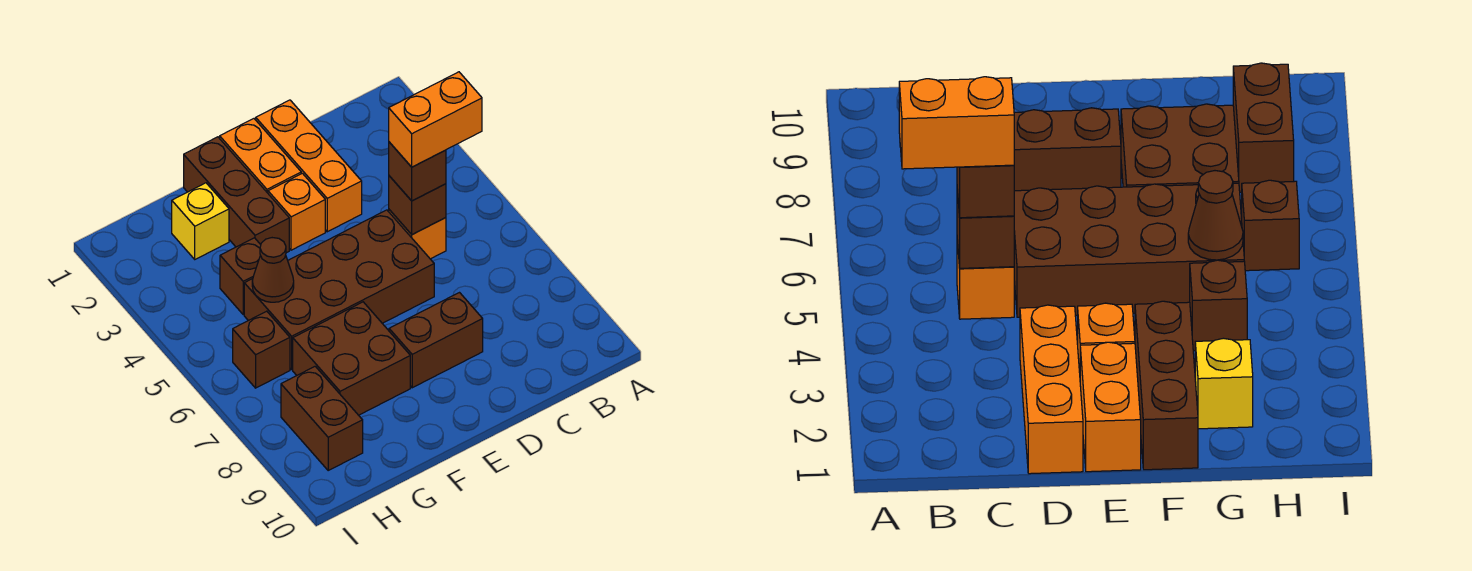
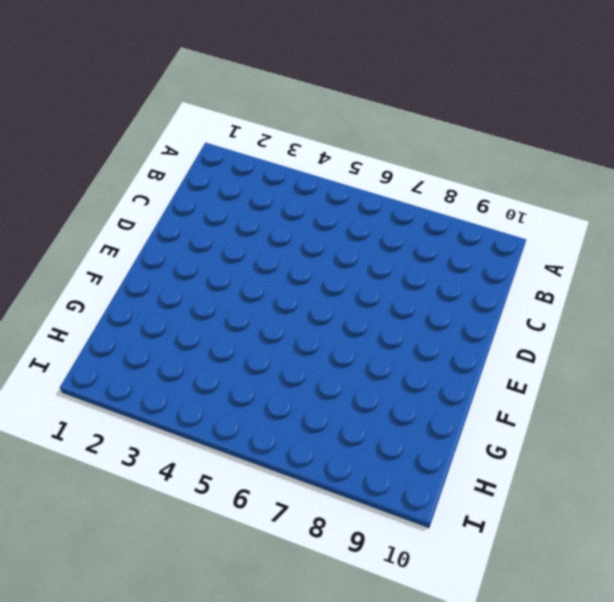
none -> orange 1x1 brick [389,210,446,259]
none -> orange 1x3 brick [256,100,362,232]
none -> brown 2x4 brick [244,210,434,369]

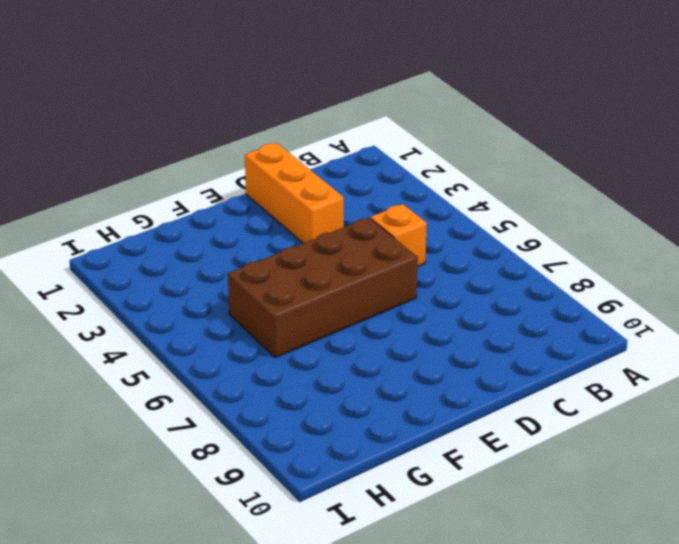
none -> brown 1x2 brick [389,293,483,388]
none -> orange 1x2 brick [220,119,301,193]
none -> orange 1x1 brick [268,173,325,250]

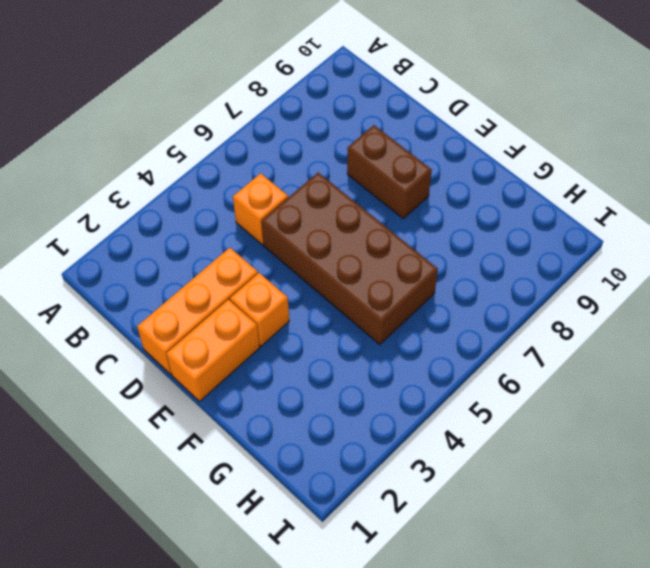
none -> brown 1x3 brick [184,137,289,253]
none -> brown 2x2 brick [293,302,410,415]
none -> yellow 1x1 brick [172,183,229,259]

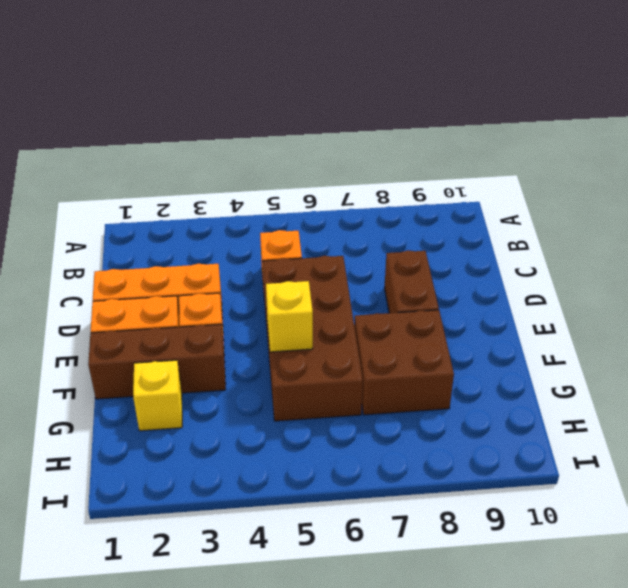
yellow 1x1 brick [266,281,313,352] -> none
none -> brown 1x1 brick [220,238,261,315]
none -> brown 1x1 brick [233,311,290,388]
none -> brown 1x2 brick [281,366,363,470]

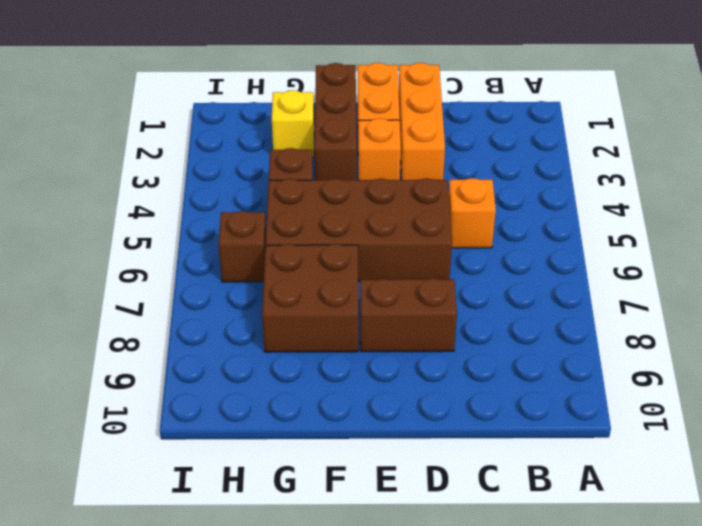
none -> brown 1x2 brick [281,366,363,470]
none -> brown 1x1 brick [389,176,446,235]
none -> brown 1x1 cone [252,238,294,302]

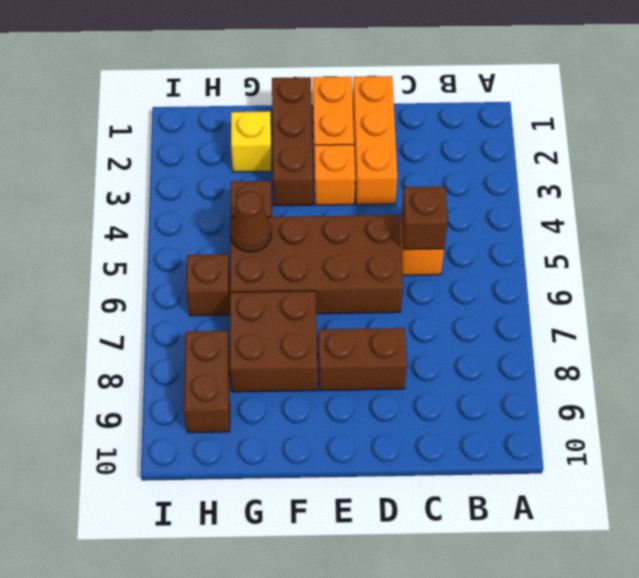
none -> brown 1x1 brick [389,142,446,201]
none -> orange 1x2 brick [389,72,482,167]

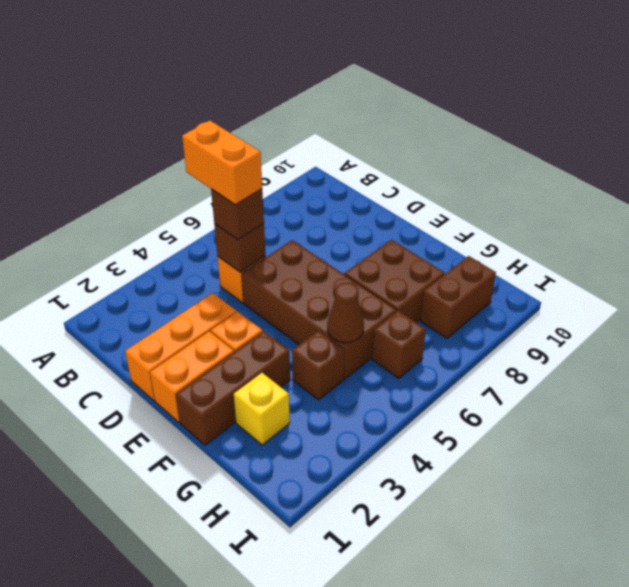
none -> brown 1x2 brick [389,293,483,388]

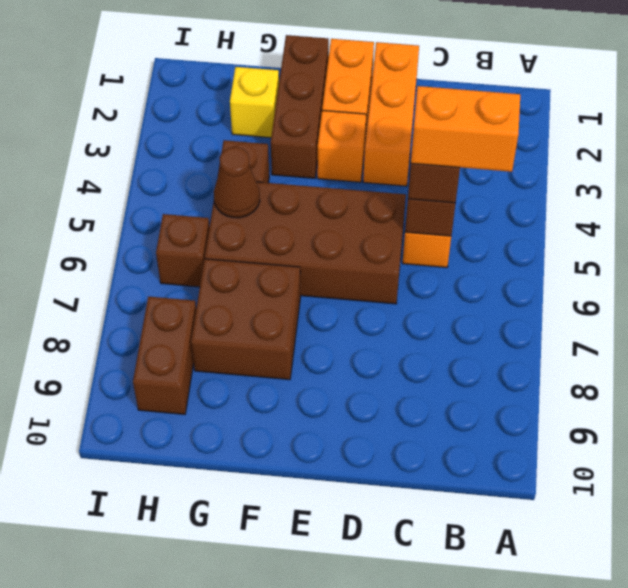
none -> brown 1x2 brick [389,293,483,388]

